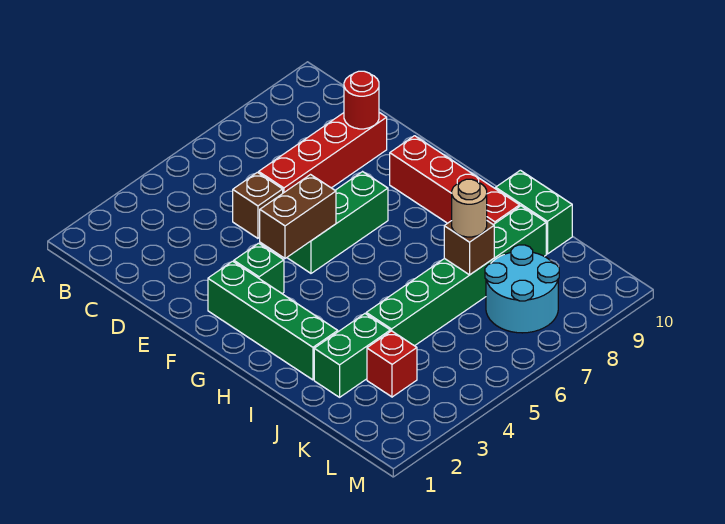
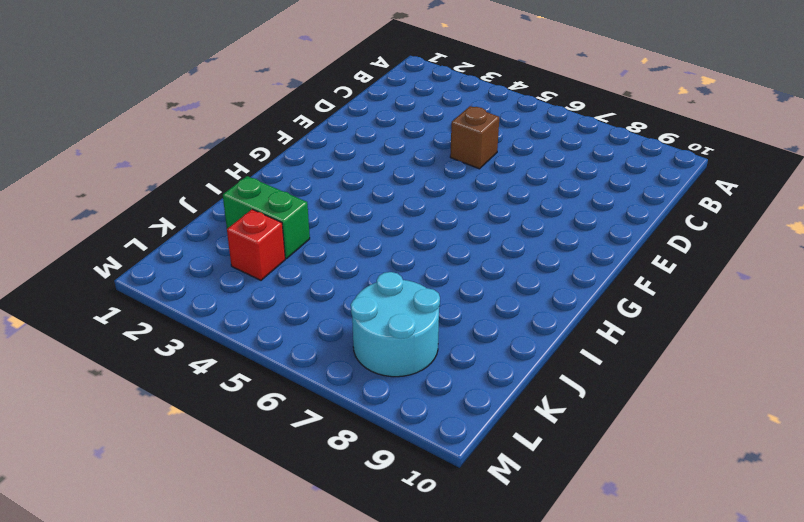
none -> red 1x4 brick [259,112,387,193]
none -> green 1x4 brick [208,261,338,380]
none -> green 1x1 brick [234,243,284,293]

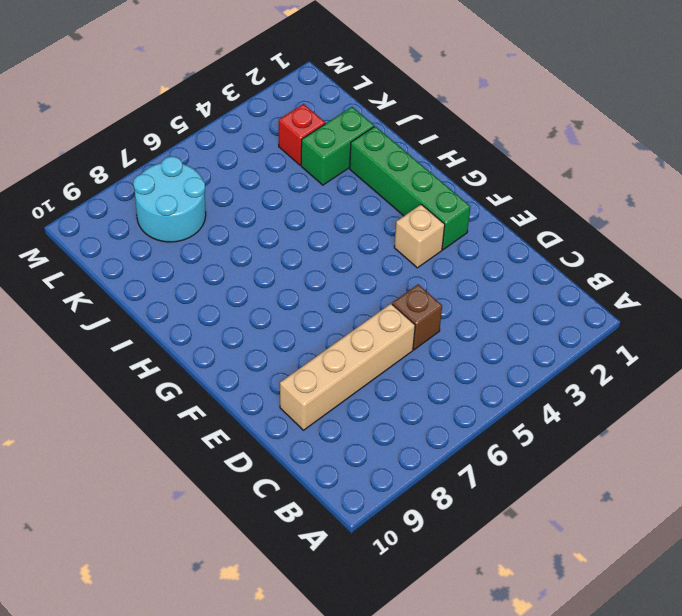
tan 1x4 brick [280,304,415,430] -> red 1x4 brick [259,112,387,193]
tan 1x1 brick [394,204,445,268] -> green 1x1 brick [234,243,284,293]
none -> green 1x3 brick [287,172,388,273]
none -> red 1x4 brick [390,136,520,225]
none -> green 1x2 brick [496,170,572,254]

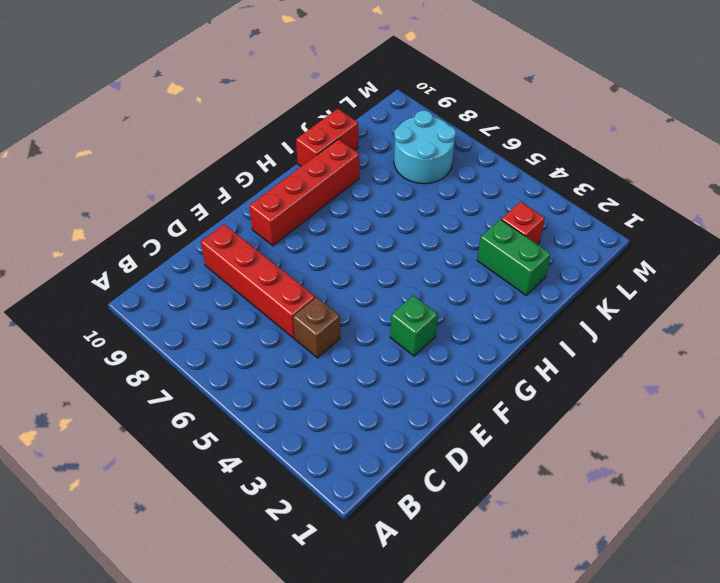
red 1x2 brick [296,109,358,166] -> green 1x2 brick [496,170,572,254]
none -> green 1x4 brick [208,261,338,380]
none -> green 1x3 brick [287,172,388,273]
none -> green 1x6 brick [366,206,546,346]

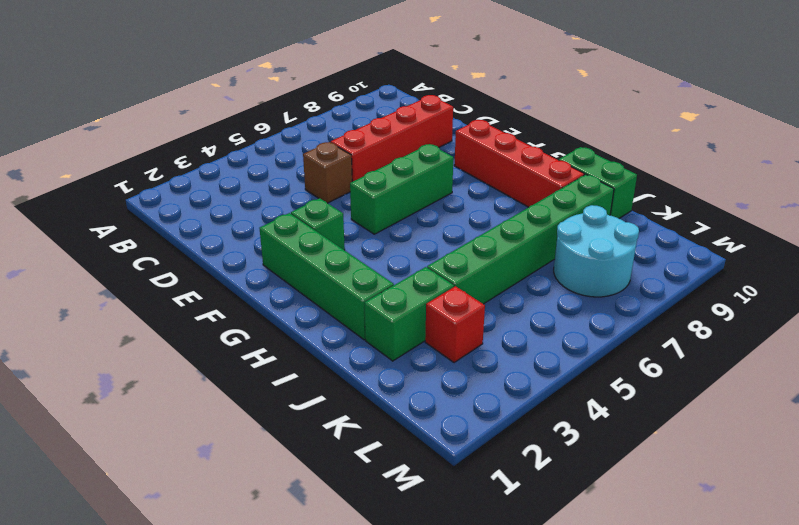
none -> red 1x1 round brick [344,71,379,129]
none -> brown 1x2 brick [260,175,336,258]
none -> brown 1x1 brick [444,221,494,275]

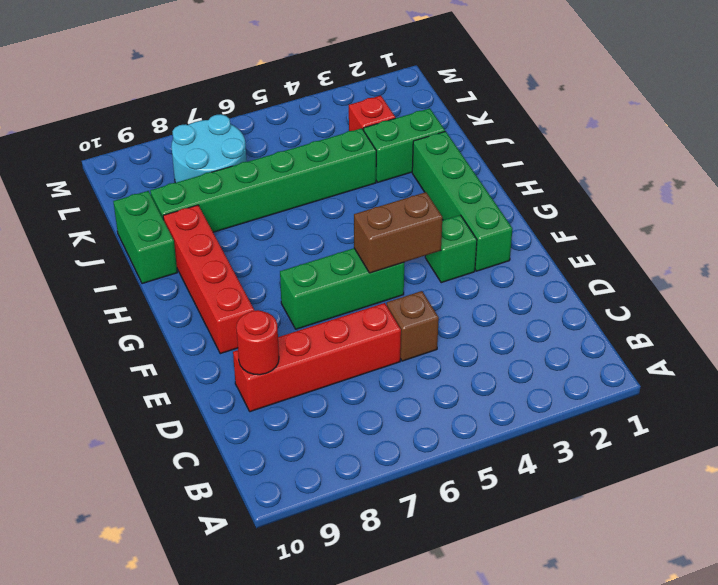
none -> brown 1x1 brick [444,221,494,275]
none -> tan 1x1 round brick [452,179,487,237]

